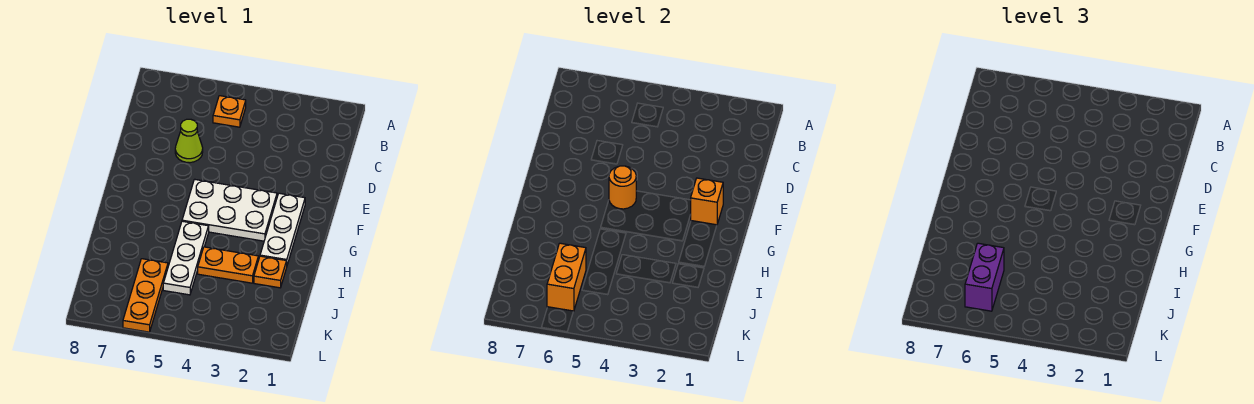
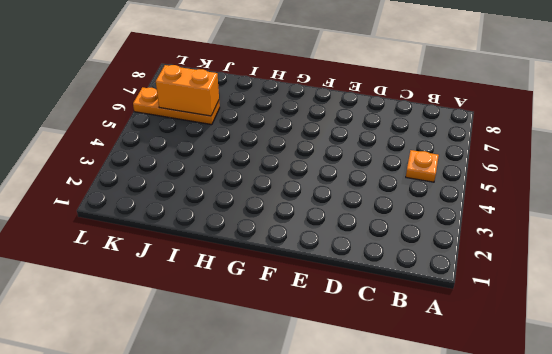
none -> lime 1x1 cone [175,119,203,163]
none -> white 1x3 plate [260,193,305,265]
none -> white 2x3 plate [182,179,277,241]

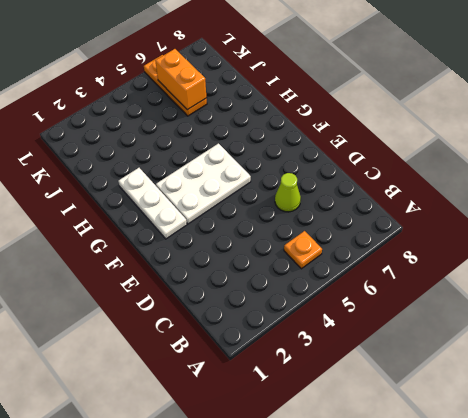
none -> white 1x3 plate [163,221,209,295]
none -> orange 1x1 plate [254,256,287,288]
none -> orange 1x2 plate [198,247,258,283]

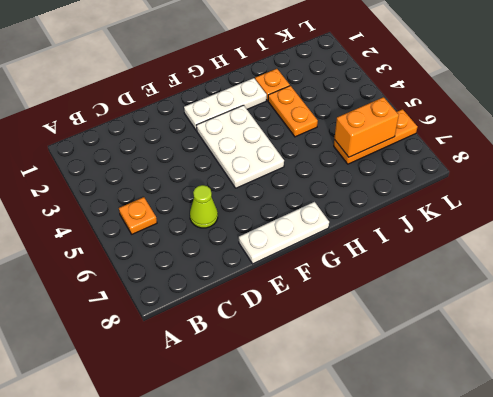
white 1x3 plate [239,202,329,264] -> white 1x3 plate moved to [163,221,209,295]
none -> orange 1x1 brick [691,178,723,225]
none -> orange 1x1 round brick [609,166,636,209]
none -> purple 1x2 brick [965,243,1004,311]

